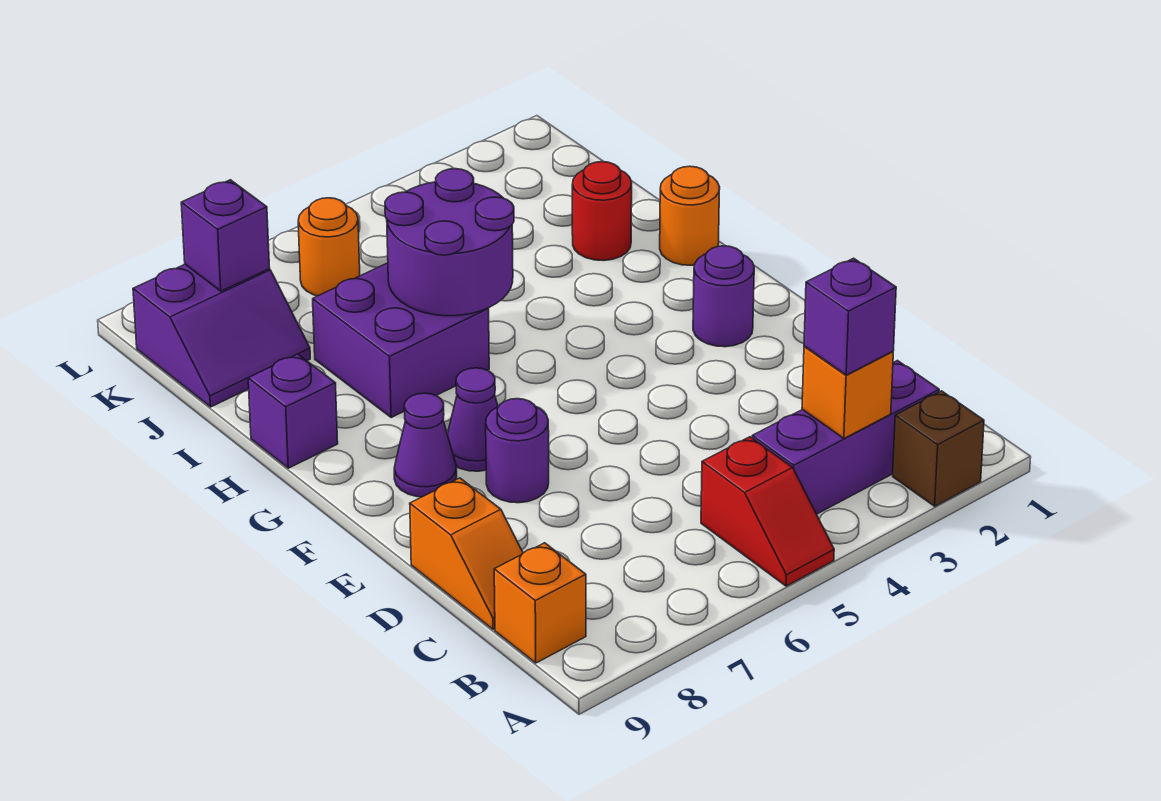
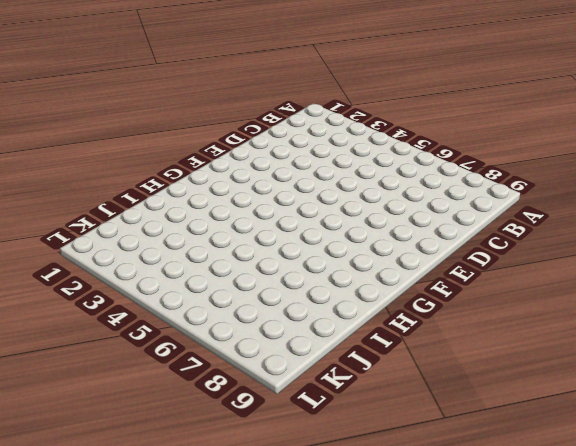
none -> brown 1x1 brick [893,391,984,506]
none -> red 1x2 slope [701,437,834,586]
none -> purple 1x3 brick [752,361,939,514]

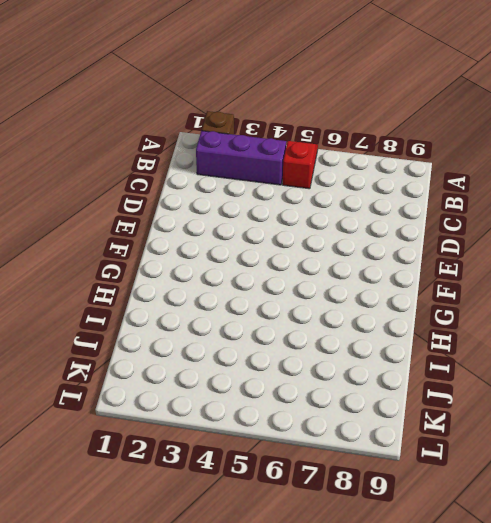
none -> orange 1x1 brick [494,543,586,663]
none -> orange 1x2 slope [410,478,523,629]
none -> purple 1x1 round brick [486,399,549,503]

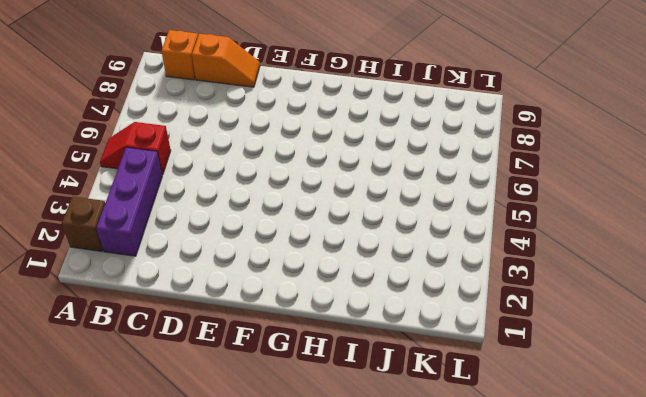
orange 1x2 slope [192,34,260,87] -> orange 1x2 slope turned to [410,478,523,629]
none -> purple 1x1 round brick [486,399,549,503]
none -> purple 1x1 round brick [693,246,754,347]
none -> purple 1x1 cone [447,368,498,471]

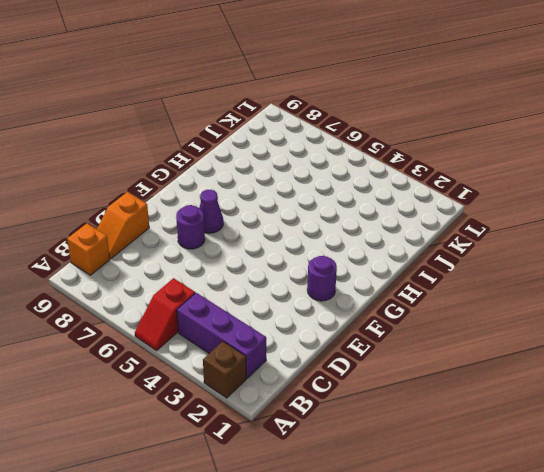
none -> purple 1x1 cone [394,393,457,497]
none -> orange 1x1 round brick [660,166,720,265]
none -> purple 2x2 brick [313,263,489,417]

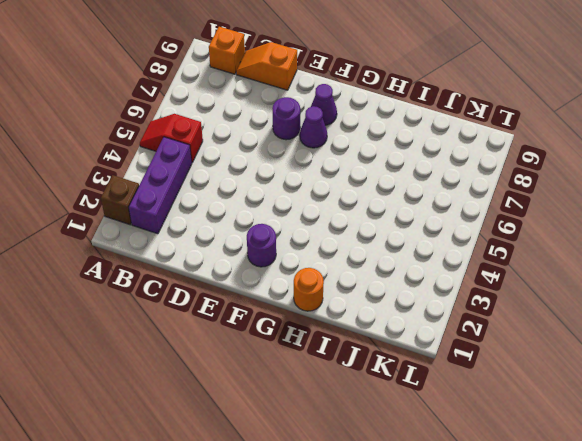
none -> purple 2x2 brick [313,263,489,417]
none -> purple 1x1 brick [248,354,338,468]
none -> red 1x1 round brick [572,162,632,261]

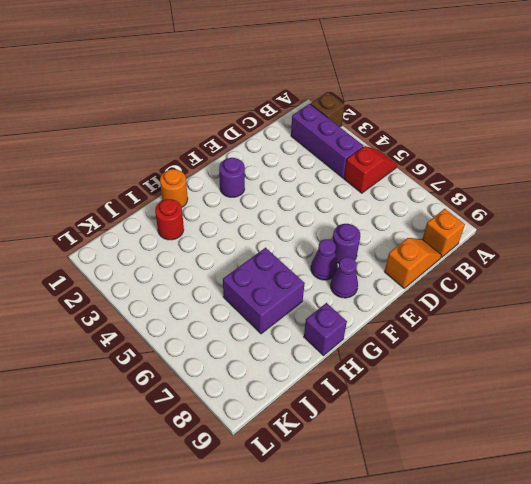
none -> purple 2x2 slope [133,264,310,407]
none -> orange 1x1 round brick [298,198,360,296]
none -> orange 1x1 brick [802,346,893,438]

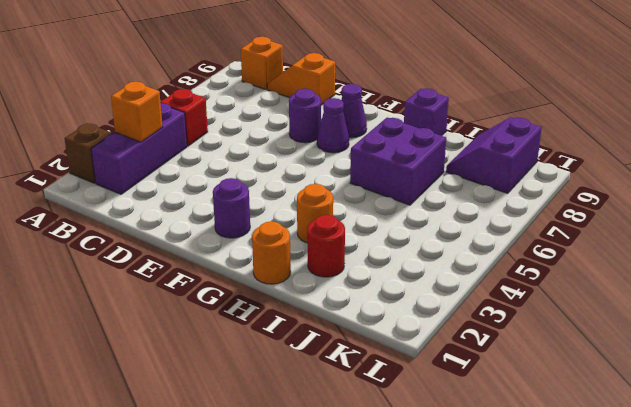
orange 1x1 round brick [297,184,333,243] -> orange 1x1 round brick moved to [298,198,360,296]
none -> purple 2x2 round brick [385,169,514,316]
none -> purple 1x1 brick [181,180,270,291]
none -> purple 1x1 brick [804,258,896,375]

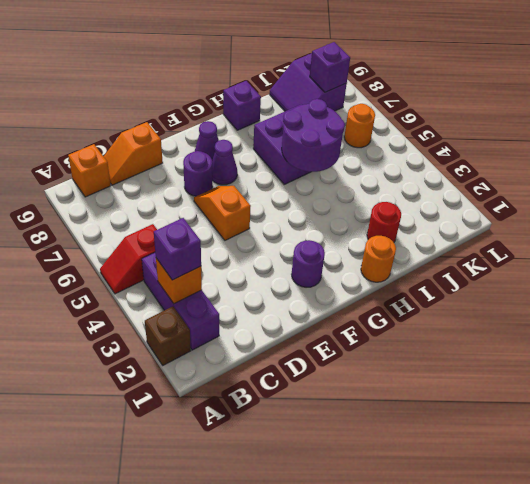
orange 1x2 slope [194,186,251,240] -> none

